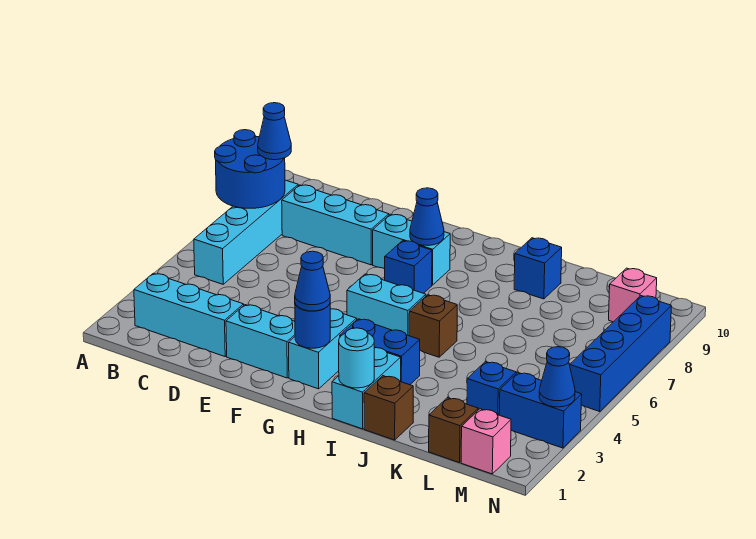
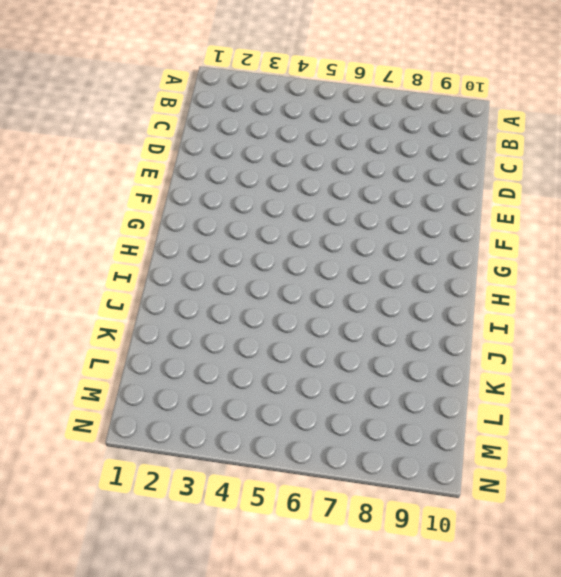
none -> cyan 1x3 brick [134,273,244,356]
none -> cyan 1x4 brick [194,180,298,284]
none -> cyan 1x3 brick [282,185,389,265]

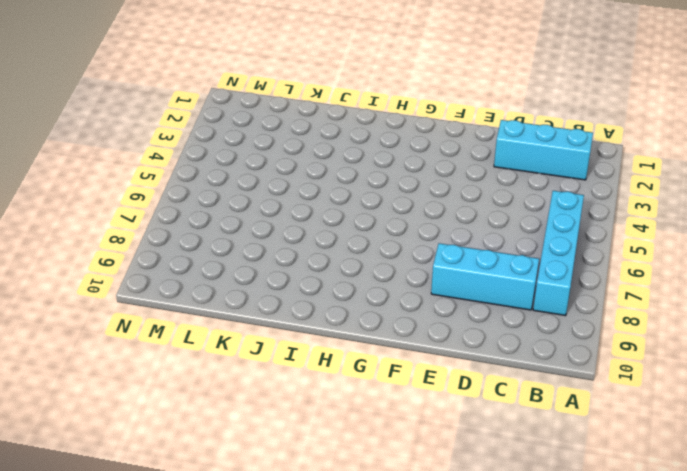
none -> cyan 1x2 brick [226,305,295,378]
none -> cyan 1x2 brick [373,214,450,285]
none -> cyan 1x2 brick [288,309,357,389]

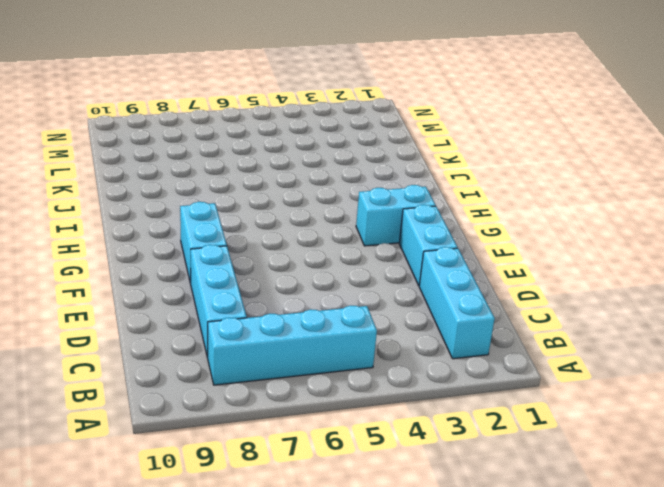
none -> cyan 1x2 brick [347,274,426,336]
none -> blue 1x1 brick [385,241,432,293]
none -> blue 1x2 brick [340,319,420,385]

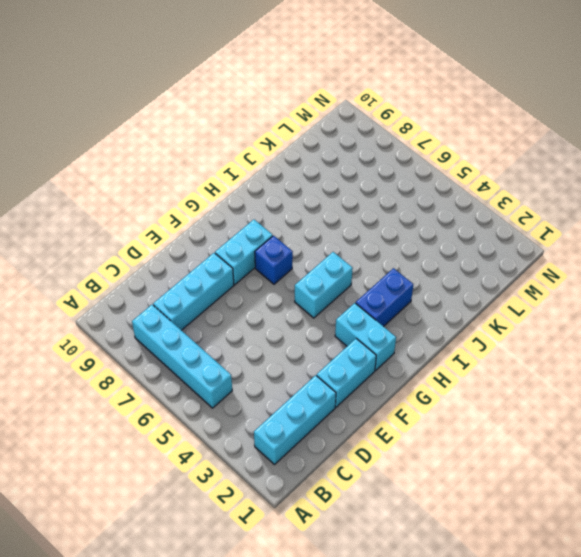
none -> cyan 1x2 brick [332,348,401,429]
none -> brown 1x1 brick [409,295,457,357]
none -> brown 1x1 brick [364,376,413,440]

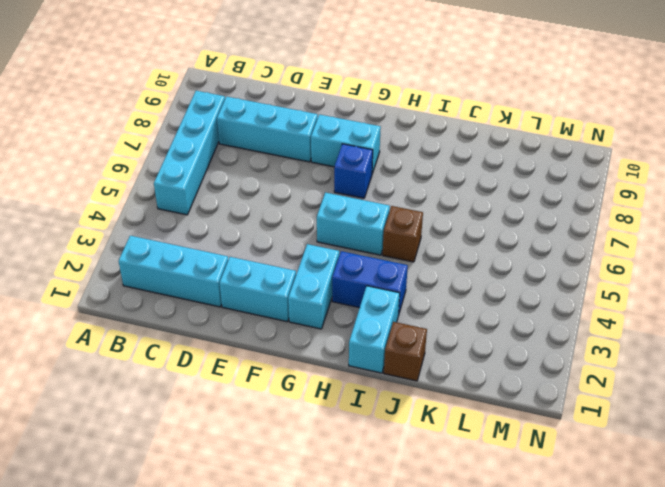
none -> blue 1x1 brick [514,238,562,299]
none -> brown 1x1 brick [429,398,478,463]
none -> blue 1x1 brick [467,362,516,415]

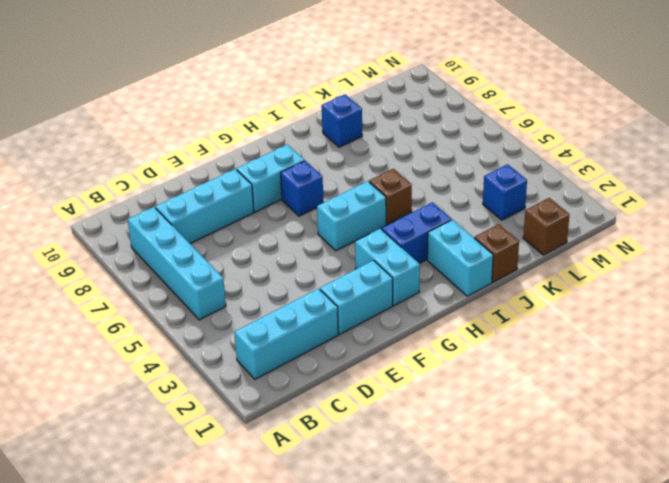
none -> pink 1x1 brick [461,409,511,474]
none -> blue 1x2 brick [499,373,582,448]
none -> pink 1x1 brick [609,268,657,322]

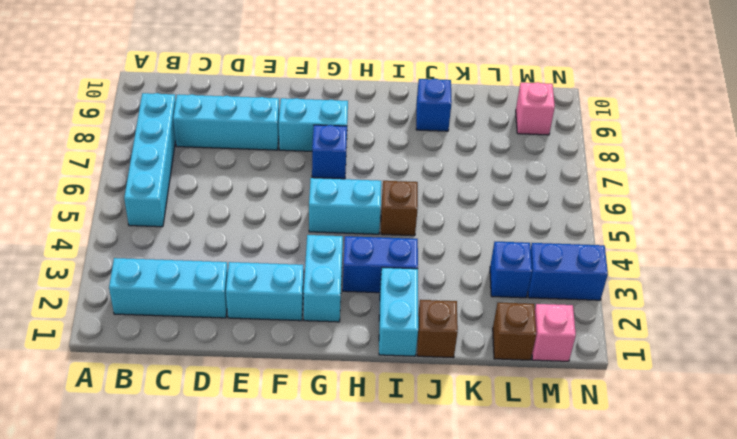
none -> blue 1x4 brick [570,296,671,411]
none -> blue 2x2 round brick [215,130,285,208]
none -> blue 1x1 round brick [295,304,330,348]

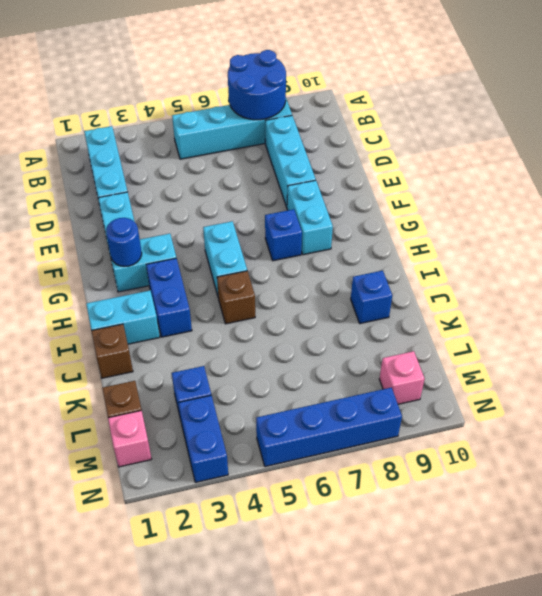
none -> blue 1x1 cone [410,188,444,246]
none -> cyan 1x1 round brick [339,328,374,388]
none -> blue 1x1 cone [539,347,575,407]

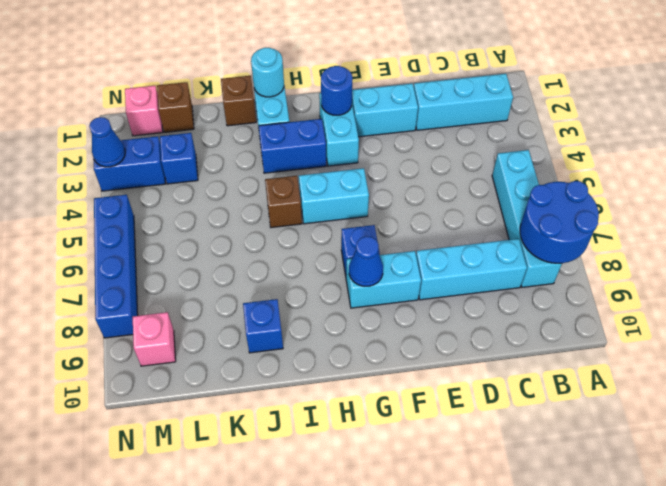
none -> blue 1x1 cone [258,103,291,160]
none -> blue 1x1 cone [295,251,330,311]

